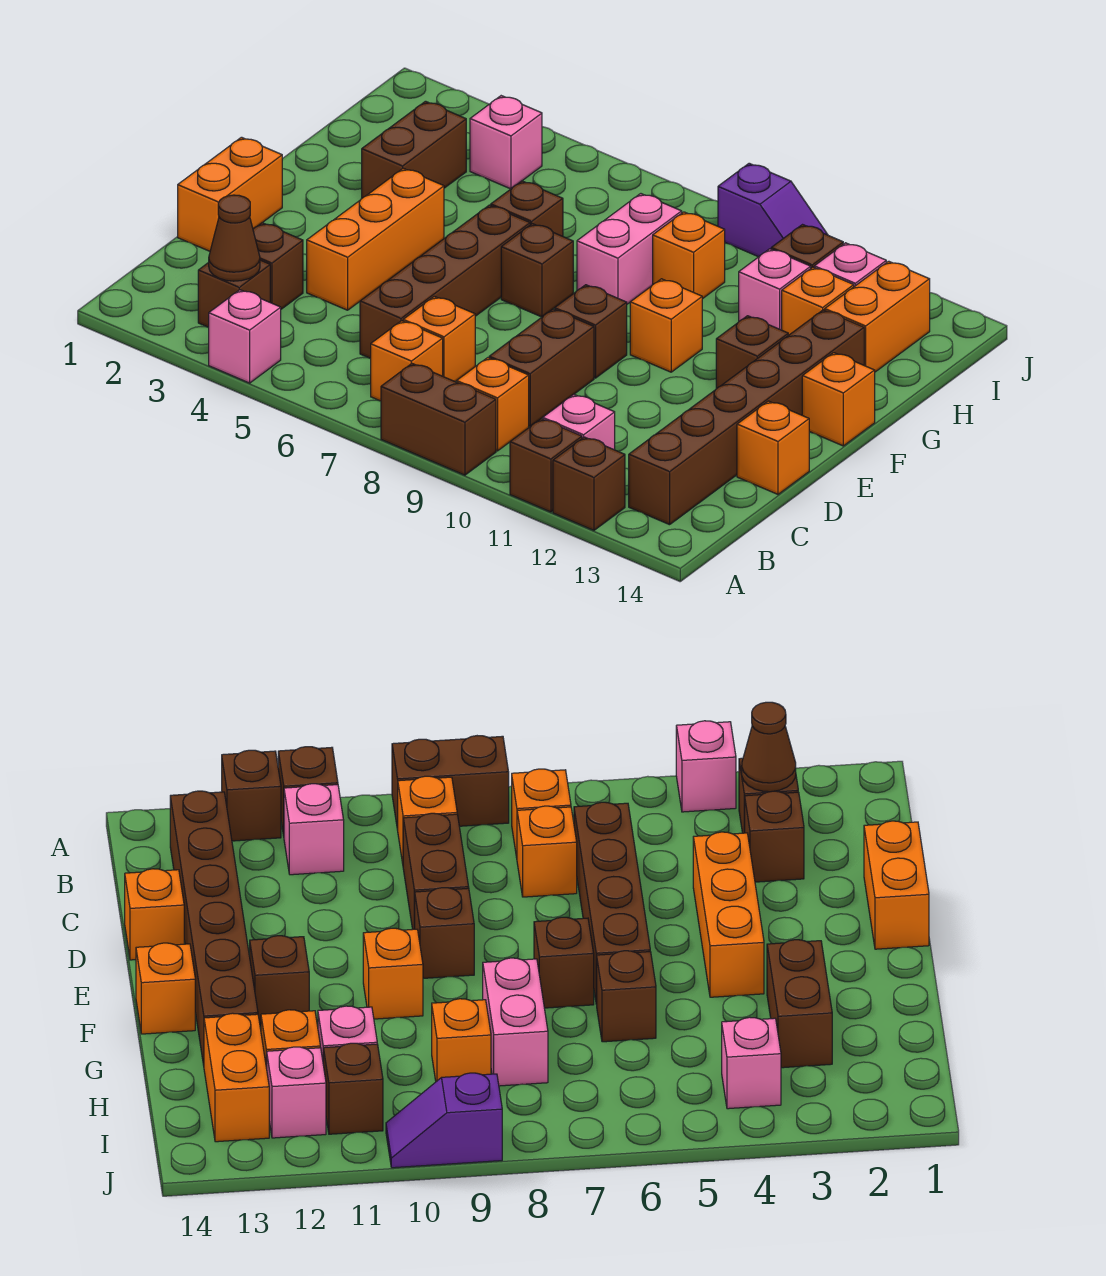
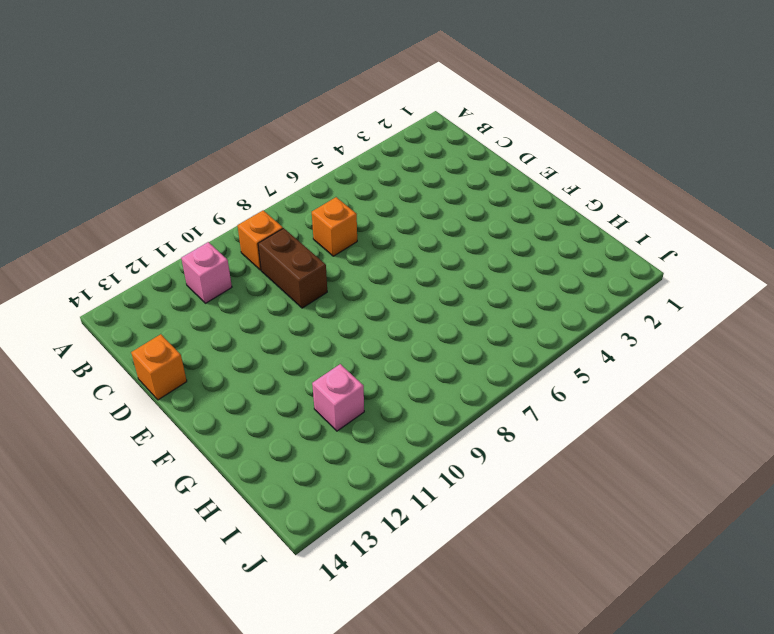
none -> pink 1x1 brick [209,290,281,383]
none -> brown 1x2 brick [381,364,496,475]
none -> brown 1x1 brick [510,419,582,512]
none -> brown 1x1 brick [553,437,625,530]

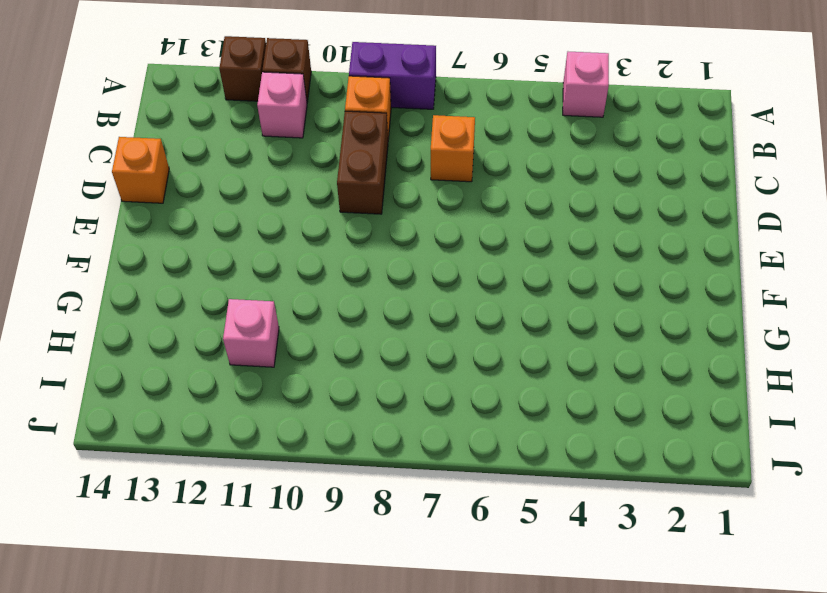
purple 1x2 brick [349,42,436,109] -> brown 1x2 brick [381,364,496,475]
none -> brown 1x1 brick [198,260,270,327]
none -> orange 1x1 brick [371,321,443,401]
none -> brown 1x6 brick [629,310,864,525]
none -> brown 1x1 brick [253,223,303,309]

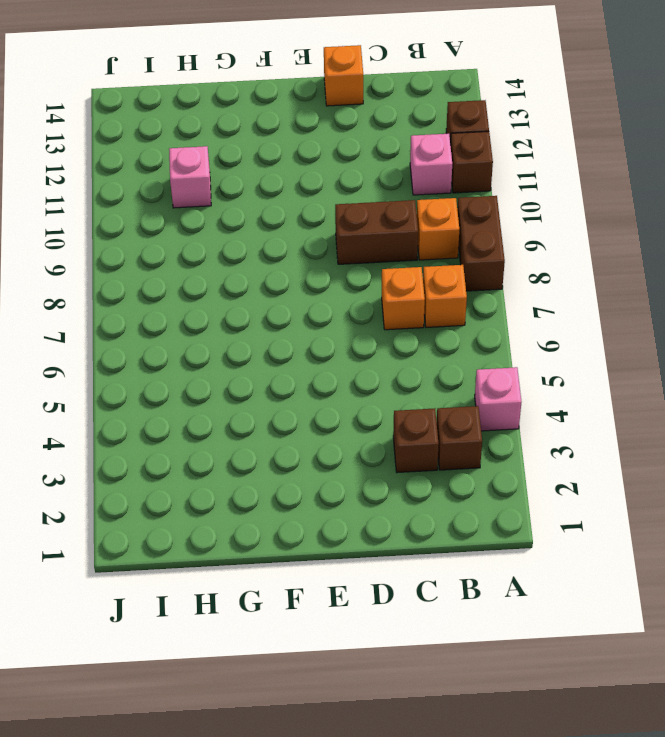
none -> brown 1x6 brick [629,310,864,525]
none -> brown 1x4 brick [360,205,530,358]
none -> orange 1x2 brick [178,137,282,251]
none -> orange 1x3 brick [307,168,444,310]

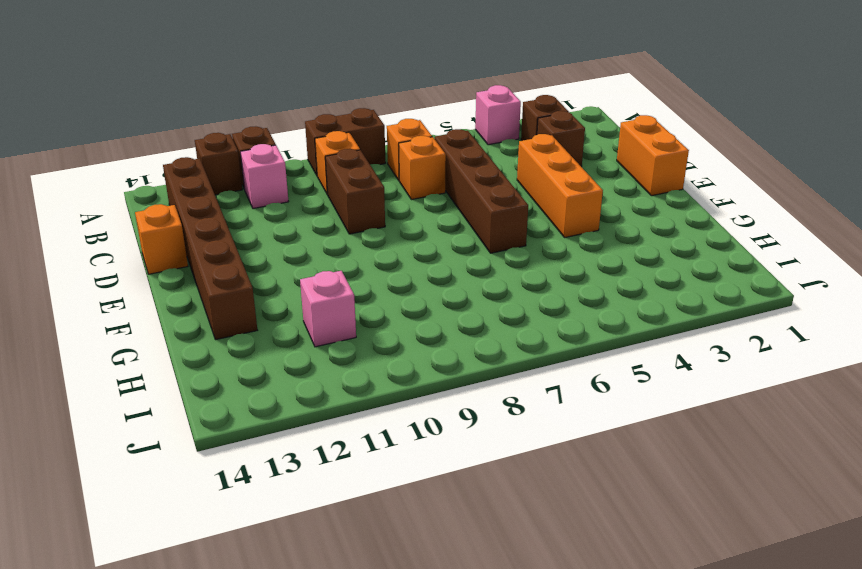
none -> brown 1x1 brick [555,285,627,378]
none -> brown 1x1 brick [501,224,573,317]
none -> orange 1x1 brick [630,279,702,372]
none -> brown 1x1 brick [716,316,788,389]

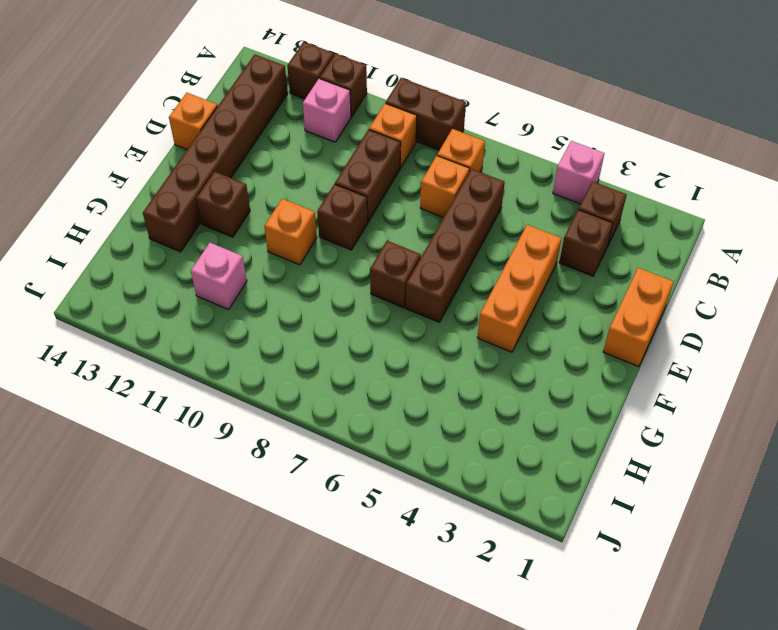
none -> orange 1x1 brick [802,353,875,446]
none -> brown 1x2 brick [362,101,466,198]
none -> brown 1x1 brick [491,181,563,236]
none -> pink 1x2 brick [577,194,682,304]

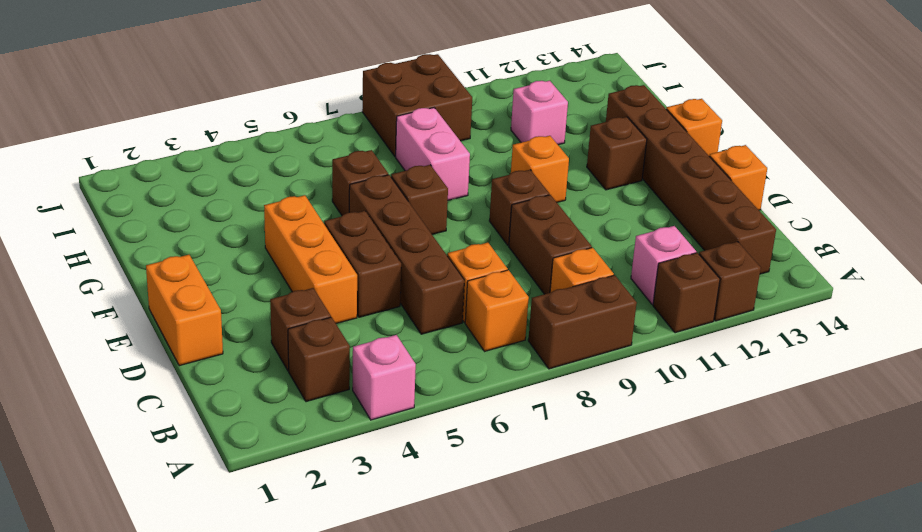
brown 1x2 brick [324,211,401,317] -> brown 1x2 brick moved to [362,101,466,198]
brown 2x2 brick [362,54,472,157] -> purple 1x2 slope [718,163,828,257]
none -> orange 1x1 brick [653,212,725,299]
none -> orange 1x1 brick [782,267,854,335]
none -> orange 1x2 brick [825,261,930,372]
none -> pink 1x1 brick [470,96,542,189]

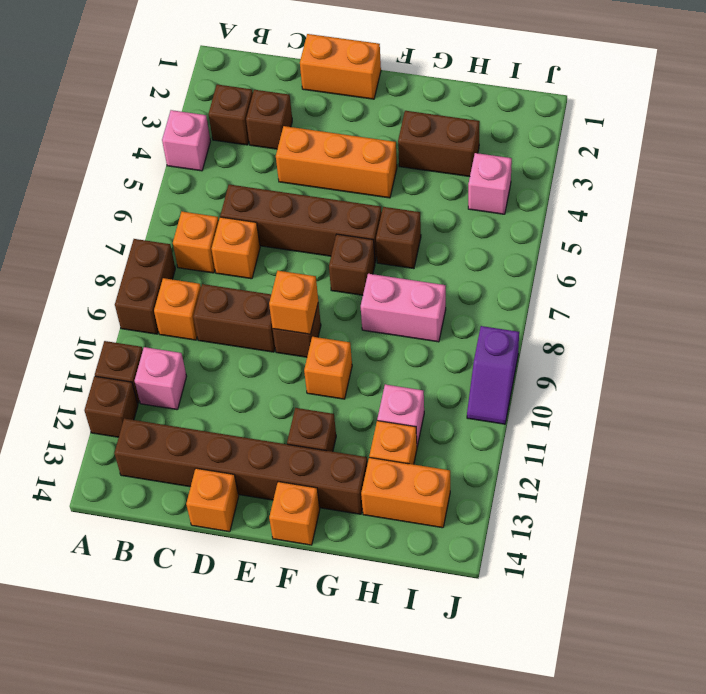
orange 1x1 brick [269,271,318,334] -> orange 1x1 brick moved to [653,212,725,299]
none -> brown 1x1 brick [771,225,843,268]
none -> pink 1x1 brick [814,243,886,287]
none -> brown 1x1 cone [209,195,260,281]

